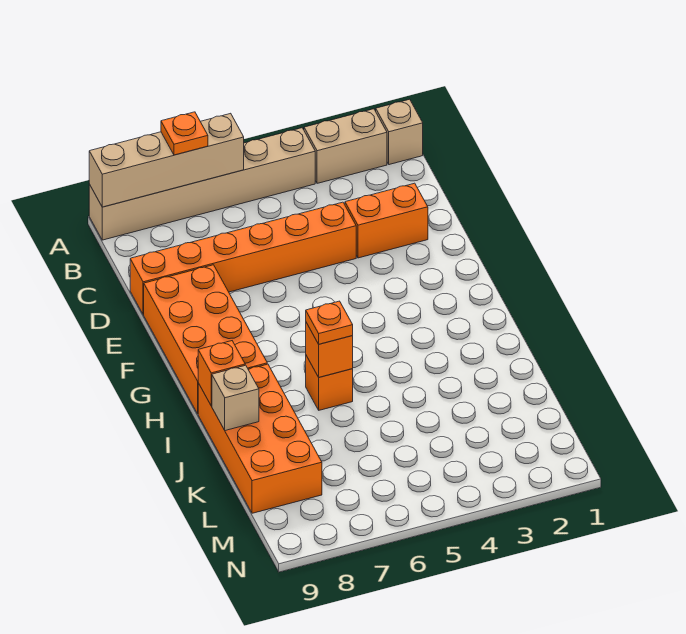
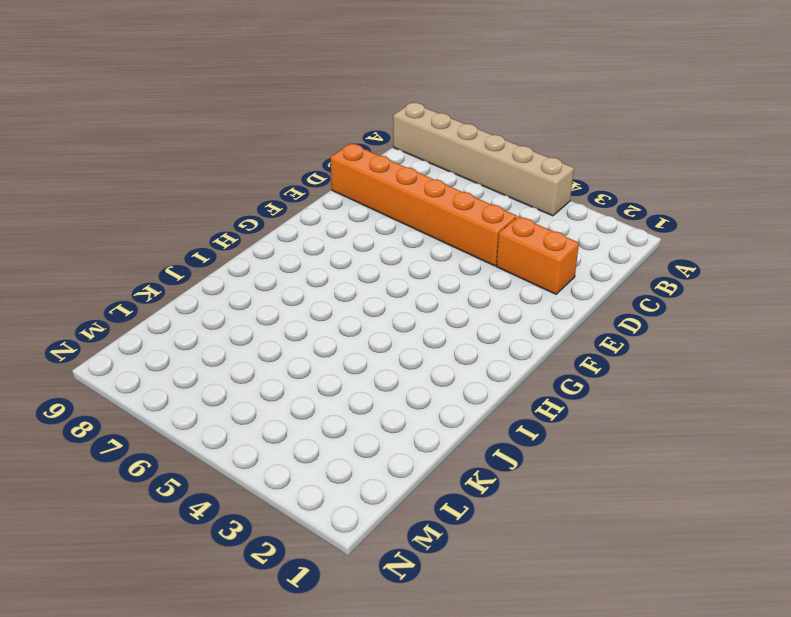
none -> tan 1x1 brick [376,99,423,165]
none -> tan 1x2 brick [304,109,387,183]
none -> orange 2x4 brick [144,265,267,414]

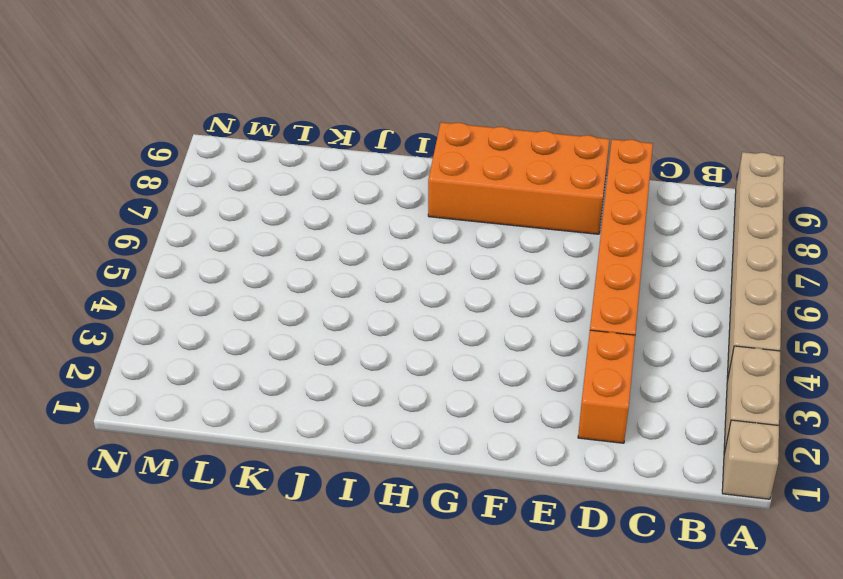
none -> orange 1x1 brick [306,356,353,410]
none -> orange 2x4 brick [198,364,322,513]
none -> tan 1x4 brick [89,113,244,207]

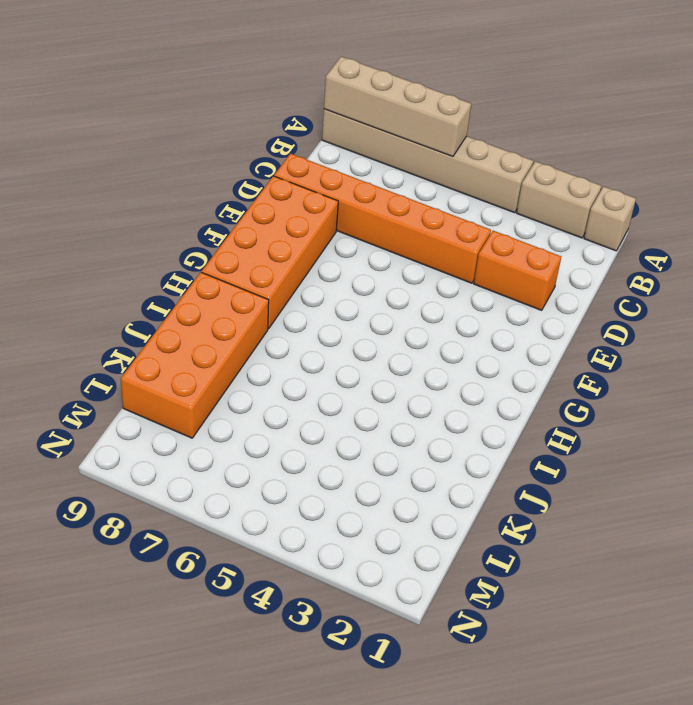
none -> orange 1x1 brick [306,356,353,410]
none -> orange 1x1 brick [306,323,353,377]
none -> orange 1x1 brick [198,341,245,406]

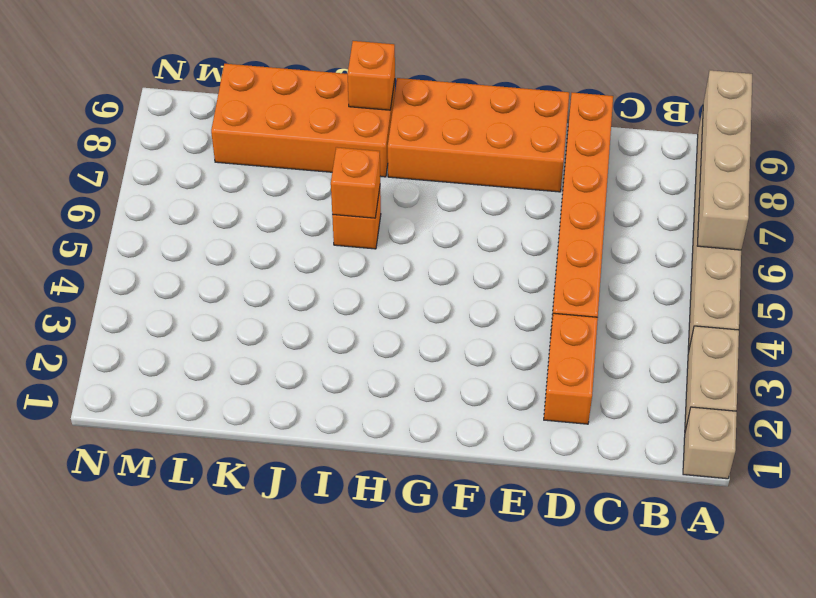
none -> tan 1x1 brick [212,365,259,431]
none -> orange 1x1 plate [161,112,208,155]
none -> orange 1x1 plate [306,301,353,344]

